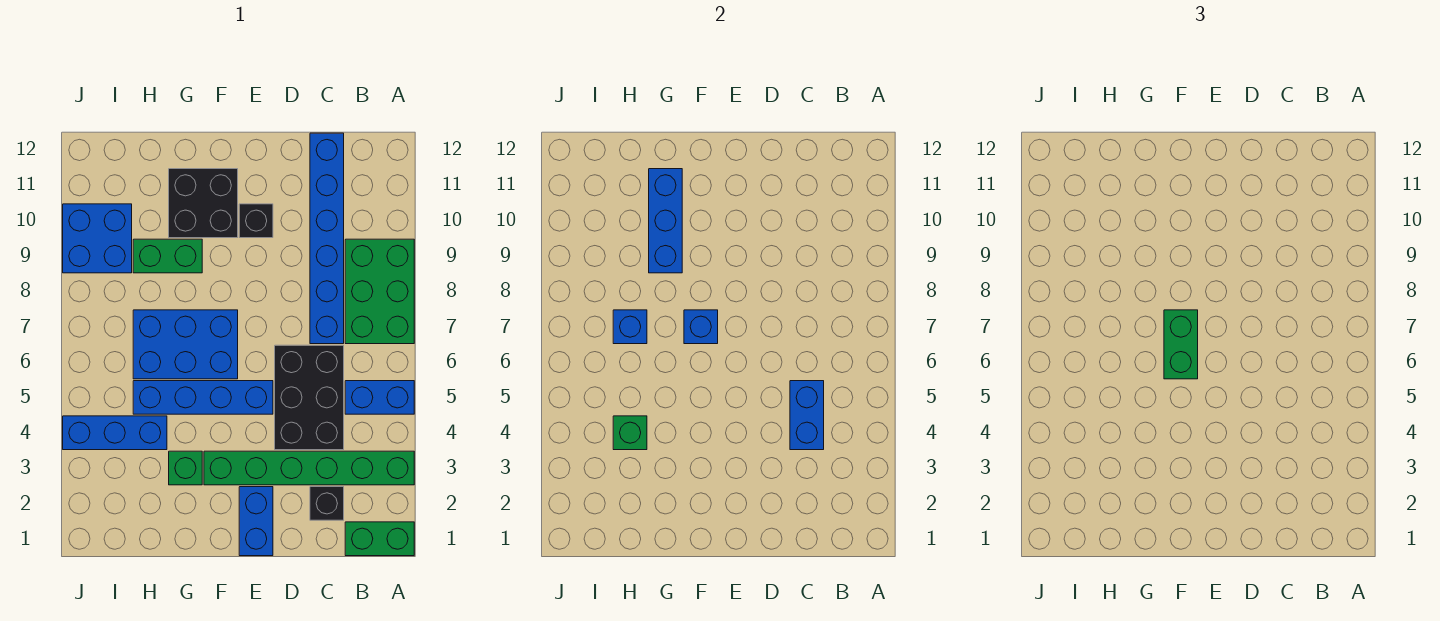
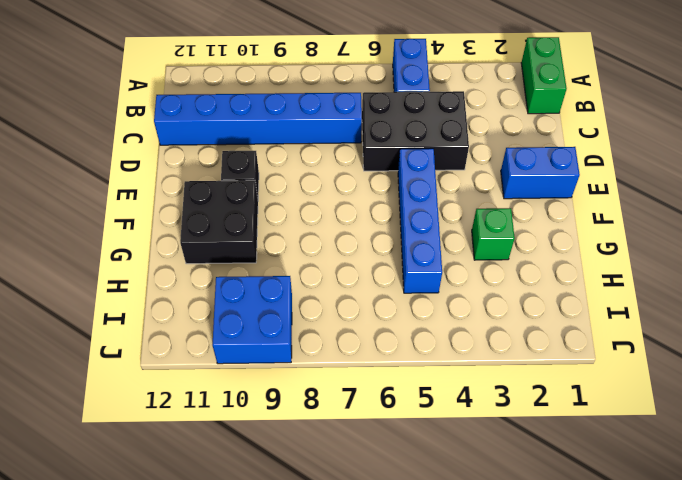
none -> green 1x6 brick [204,451,414,485]
none -> green 2x3 brick [345,239,414,344]
none -> black 1x1 brick [310,487,344,520]

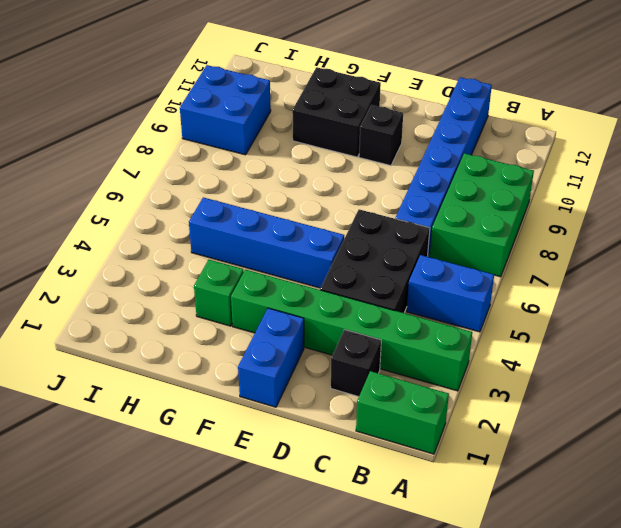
none -> blue 2x3 brick [133,310,238,379]
none -> green 1x2 brick [133,239,202,273]
none -> blue 1x3 brick [63,416,167,450]

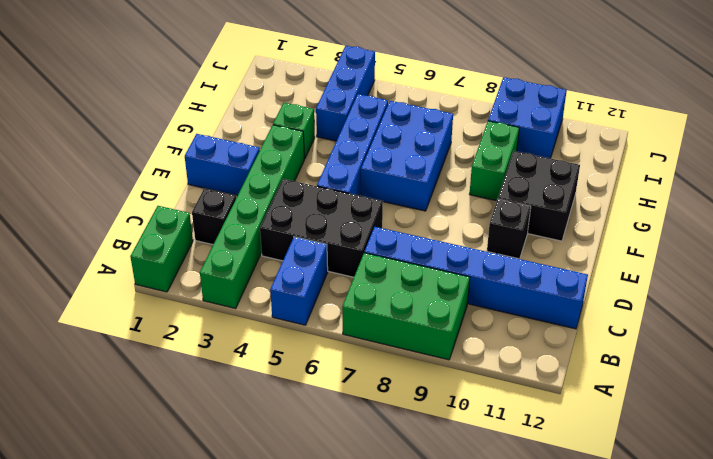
none -> blue 1x2 brick [790,381,824,450]
none -> blue 1x1 brick [684,310,718,344]
none -> blue 1x3 brick [649,169,682,273]

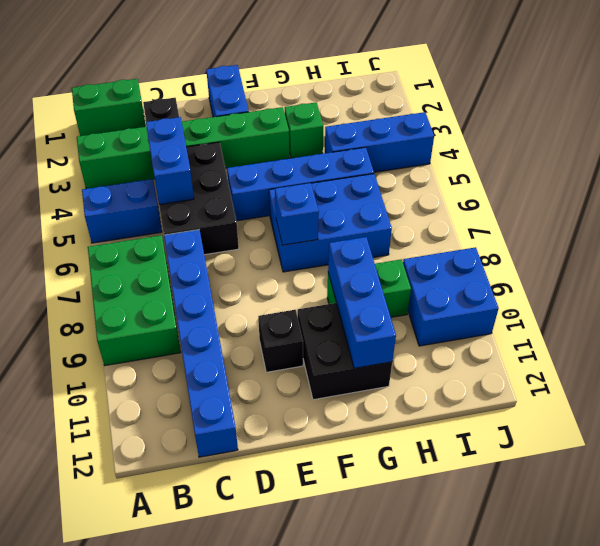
none -> green 1x1 brick [613,416,647,450]
none -> blue 1x1 brick [613,310,647,344]
none -> green 1x2 brick [1164,310,1198,379]

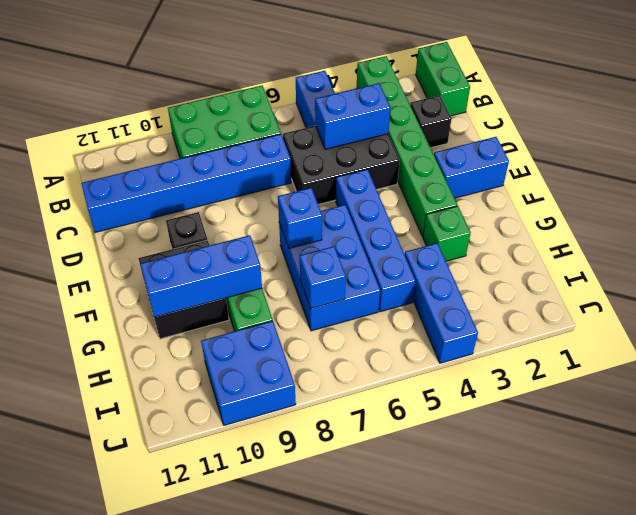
none -> green 1x1 brick [613,416,647,450]
none -> green 1x2 brick [1164,310,1198,379]

